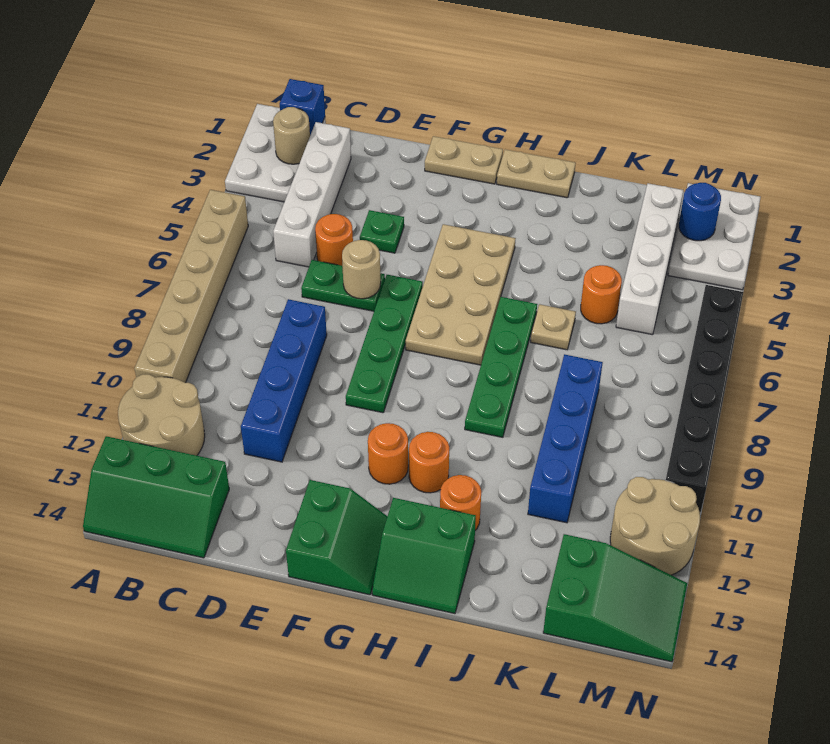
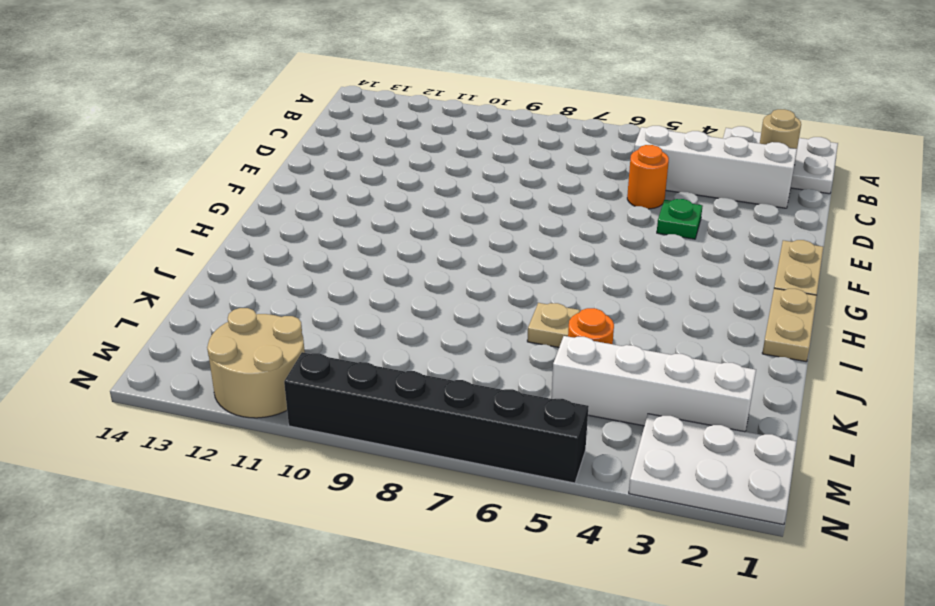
none -> tan 1x6 brick [135,190,248,383]
none -> tan 2x2 round brick [118,374,205,456]
none -> green 2x3 slope [83,436,229,558]
none -> green 1x2 plate [301,260,385,311]

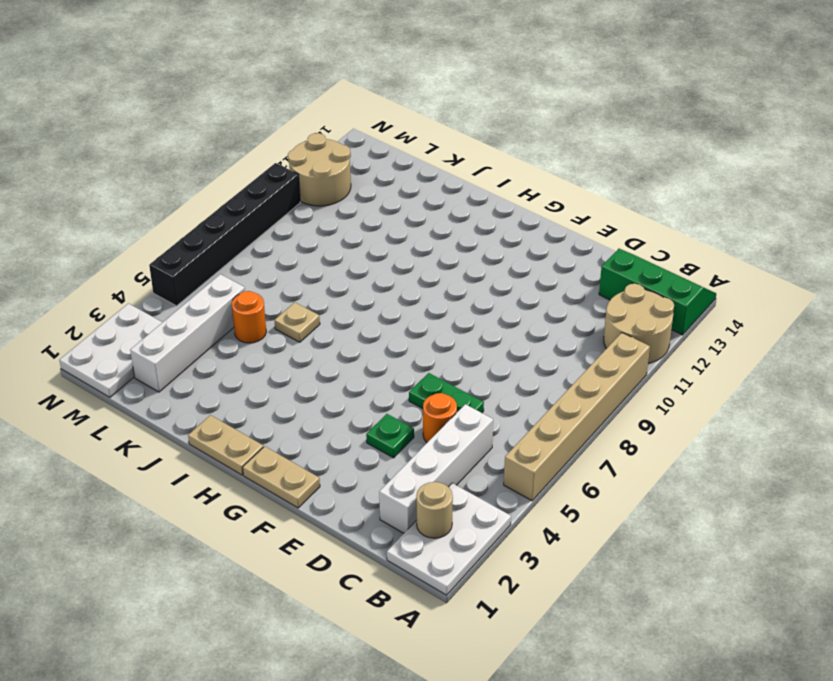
none -> blue 1x4 brick [241,299,327,462]
none -> green 1x4 plate [346,275,423,413]
none -> green 2x2 slope [286,480,387,595]
none -> tan 2x4 plate [406,224,516,365]

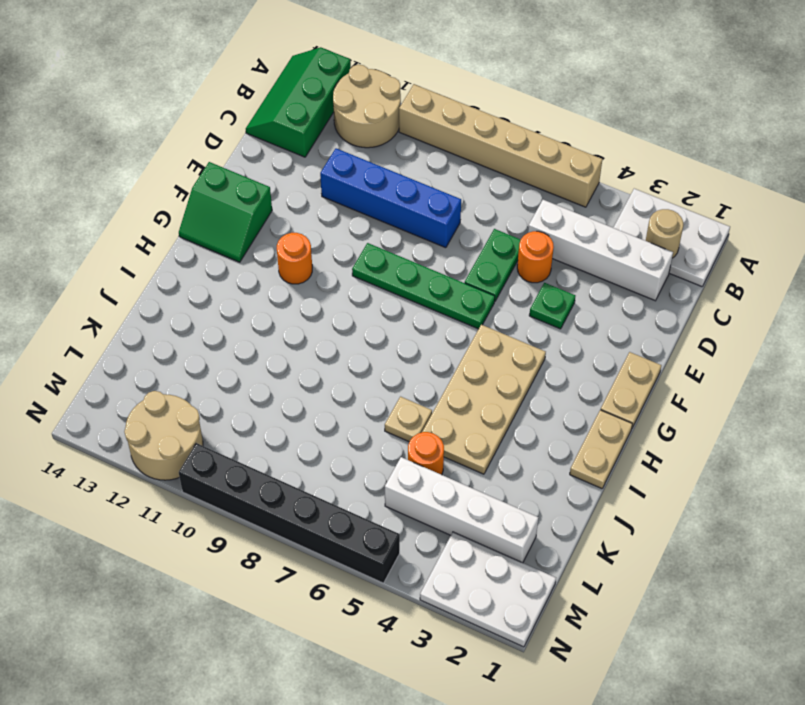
tan 2x4 plate [422,325,546,474] -> tan 2x4 plate turned to [406,224,516,365]
none -> orange 1x1 round brick [409,432,449,493]
none -> green 2x2 slope [372,498,476,614]
none -> green 1x4 plate [465,297,537,437]
none -> orange 1x1 round brick [440,475,481,530]

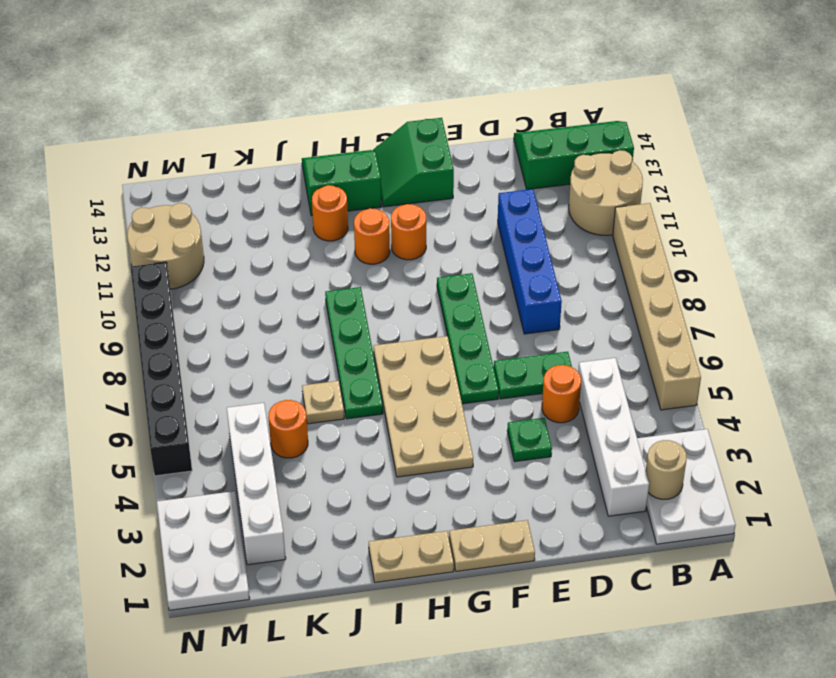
none -> blue 1x4 brick [528,354,603,523]
none -> green 2x3 slope [543,534,687,662]
none -> blue 1x1 brick [280,79,325,135]
none -> tan 1x1 round brick [342,240,381,299]

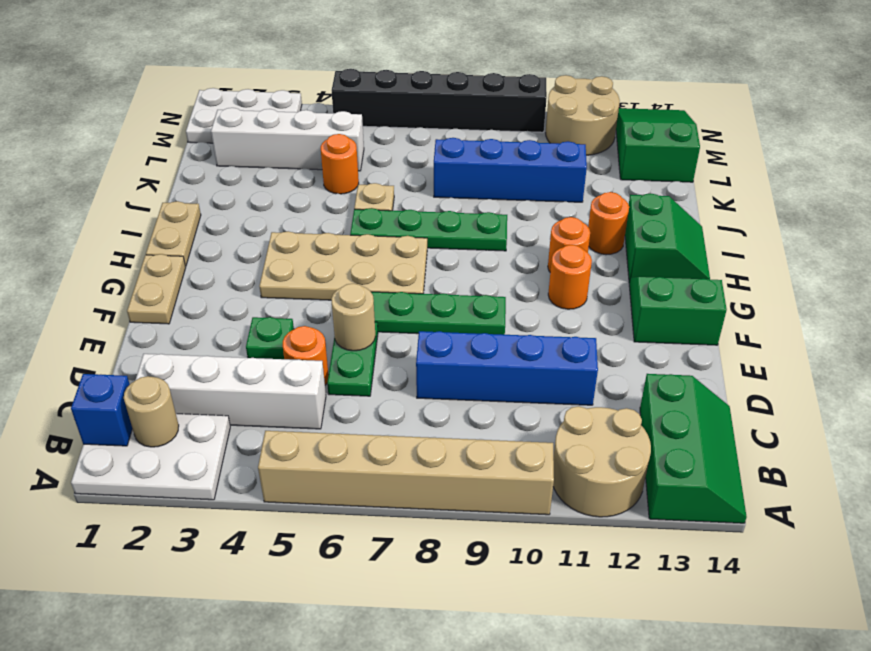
none -> blue 1x1 round brick [679,183,721,241]

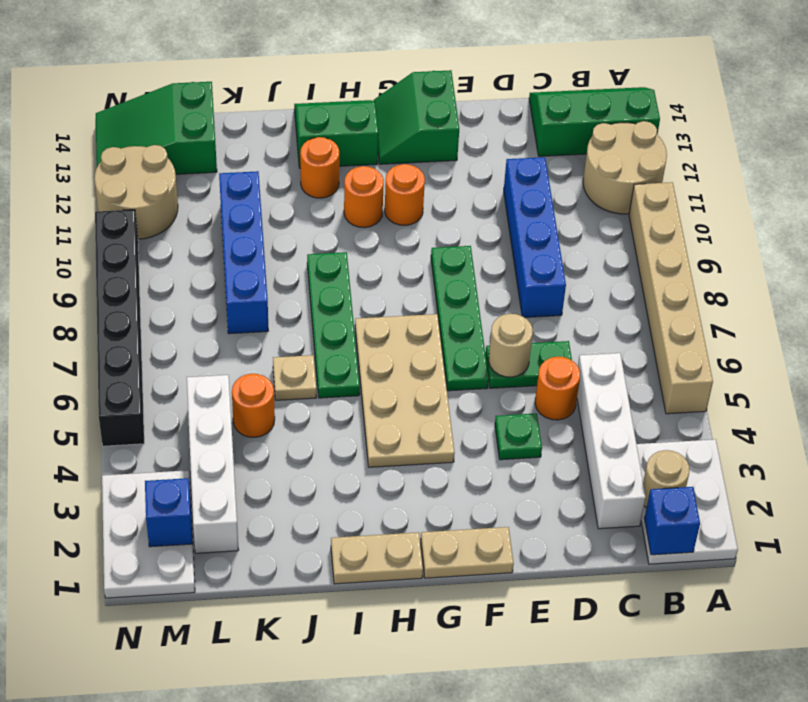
blue 1x1 brick [145,478,193,547] -> blue 1x1 round brick [679,183,721,241]

